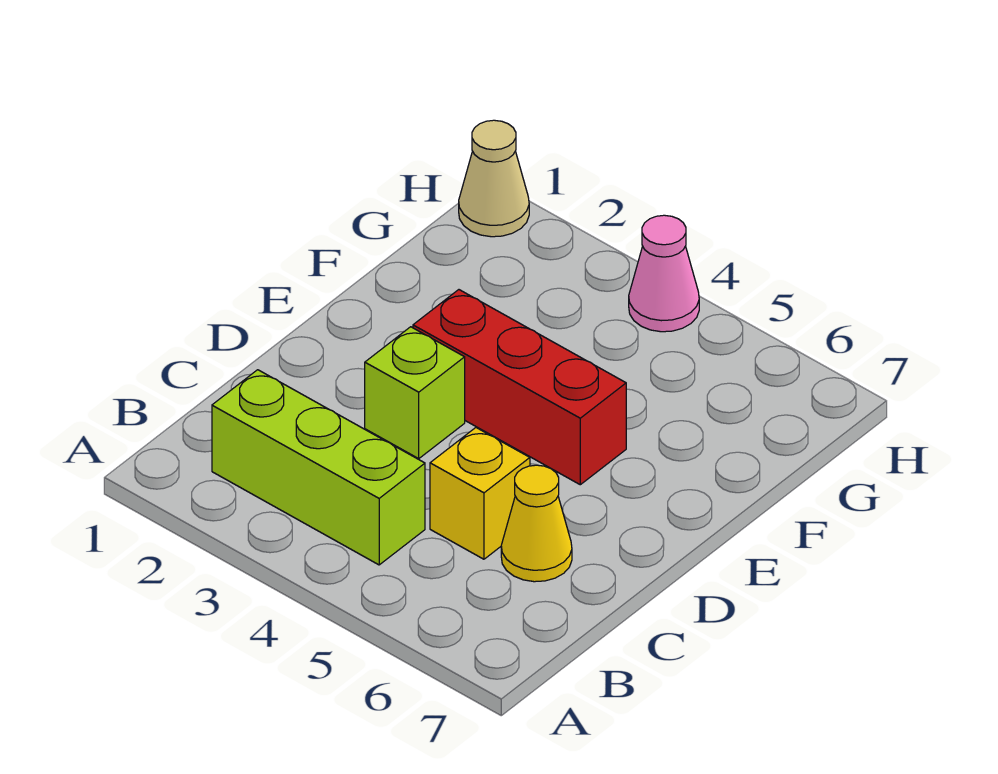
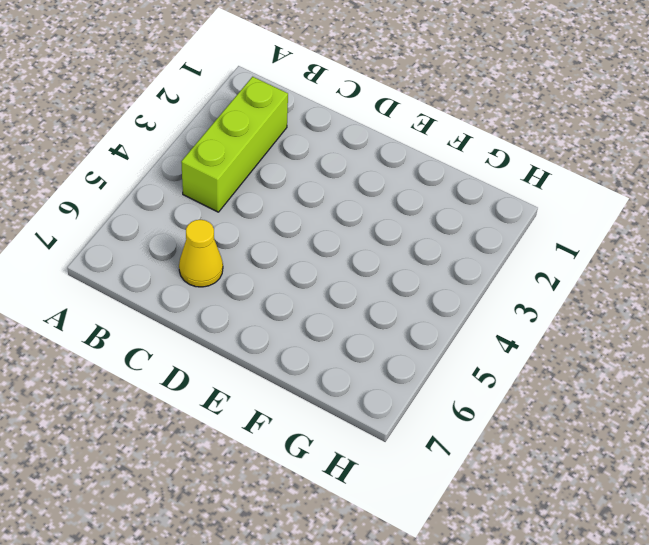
none -> yellow 1x1 brick [430,428,530,559]
none -> lime 1x1 brick [365,327,465,459]

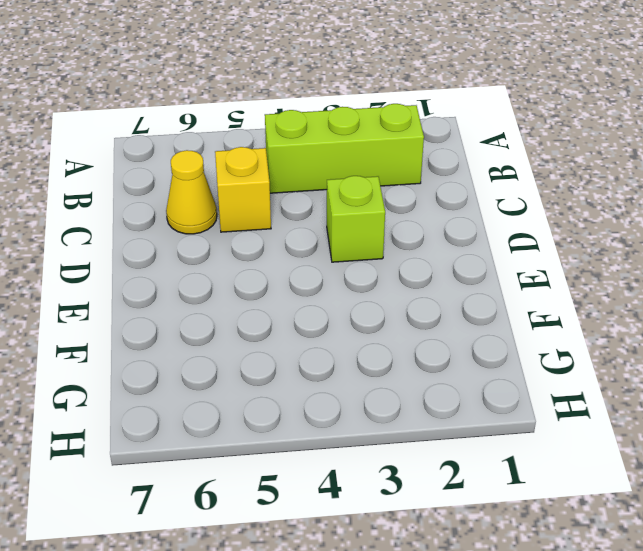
none -> red 1x3 brick [413,290,626,485]
none -> tan 1x1 cone [459,120,529,237]

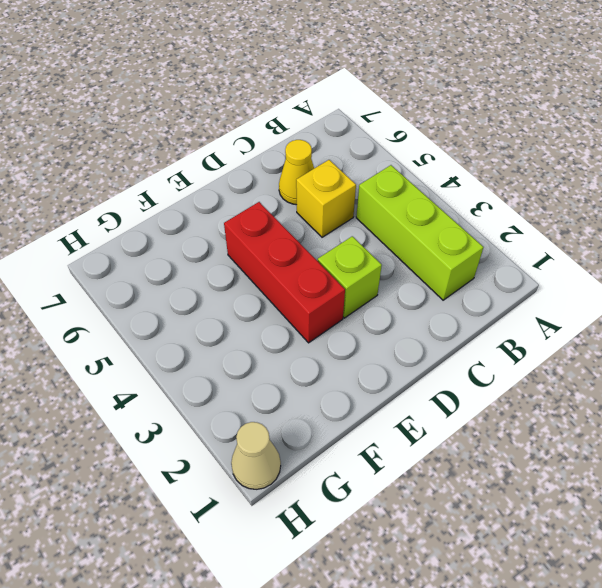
none -> pink 1x1 cone [629,215,699,332]

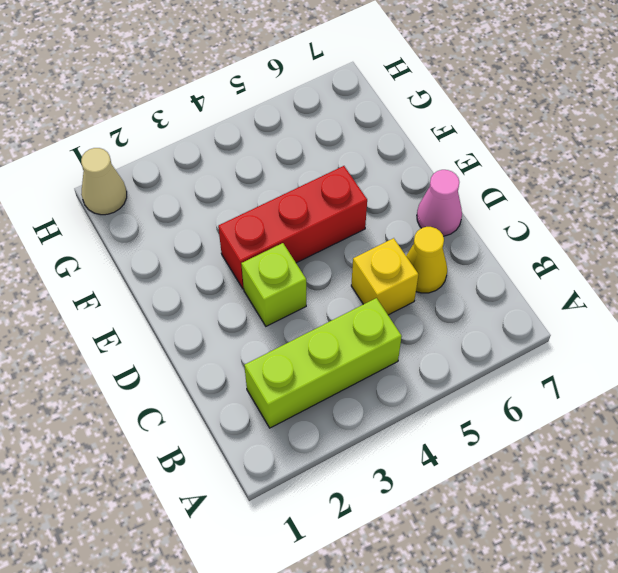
pink 1x1 cone [417,170,462,236] -> pink 1x1 cone moved to [629,215,699,332]

